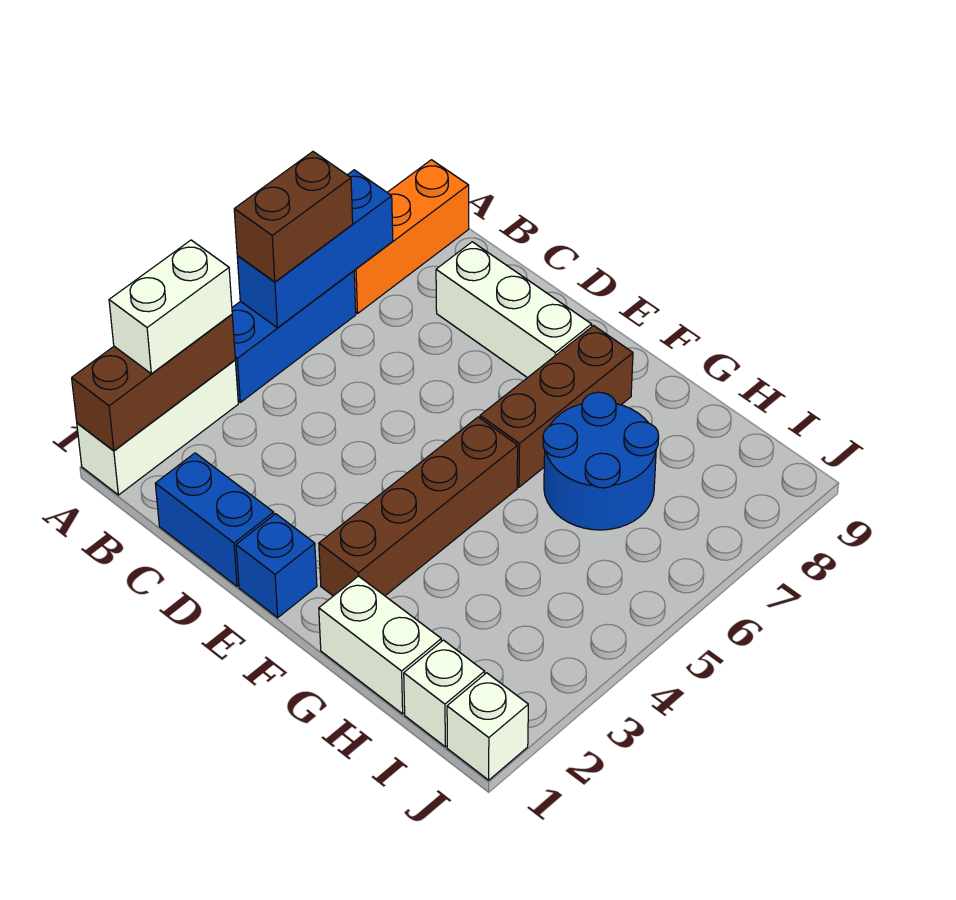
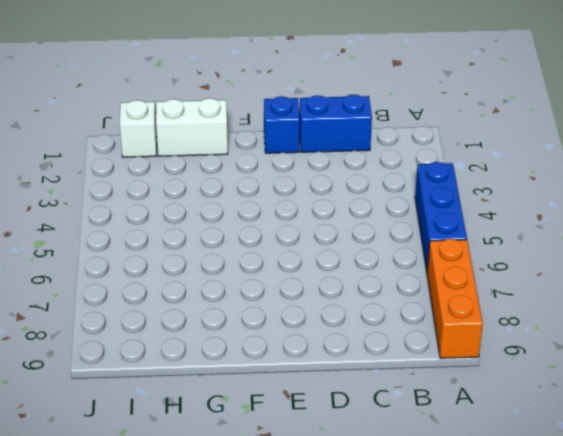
none -> white 1x3 brick [77,360,238,495]
none -> white 1x3 brick [436,242,592,378]
none -> brown 1x4 brick [319,417,518,596]

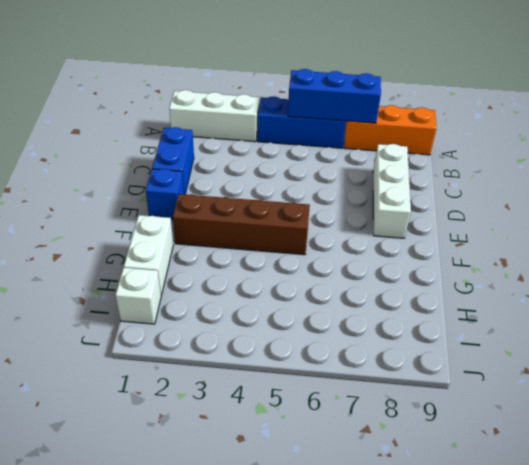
none -> brown 1x3 brick [480,326,633,487]
none -> blue 2x2 round brick [543,392,659,530]
none -> white 1x1 brick [447,673,528,780]

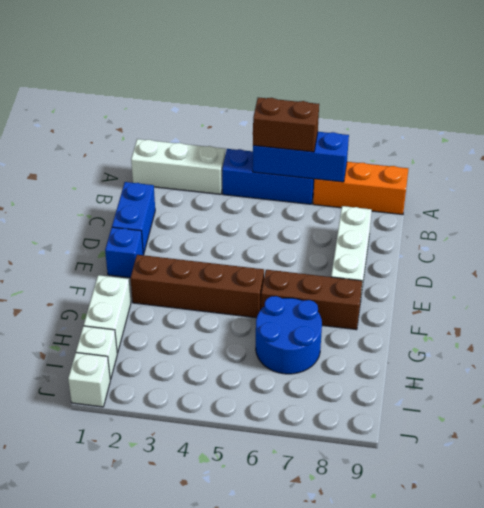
none -> brown 1x3 brick [72,314,235,451]
none -> white 1x2 brick [109,240,232,374]

